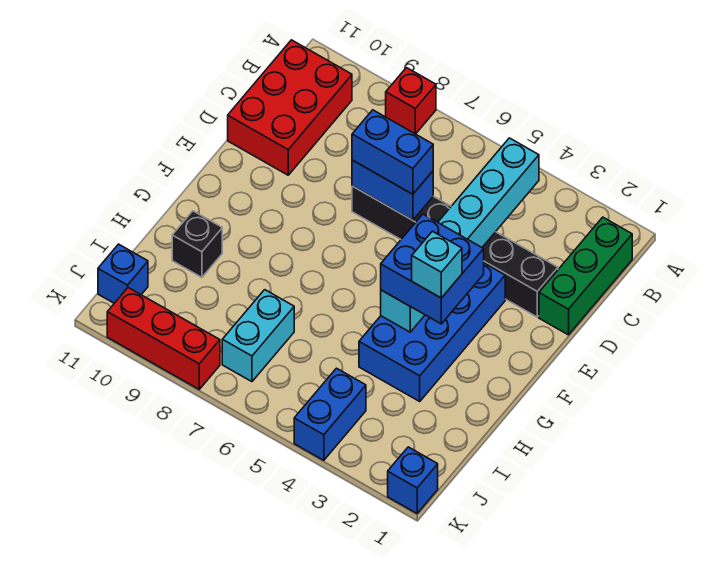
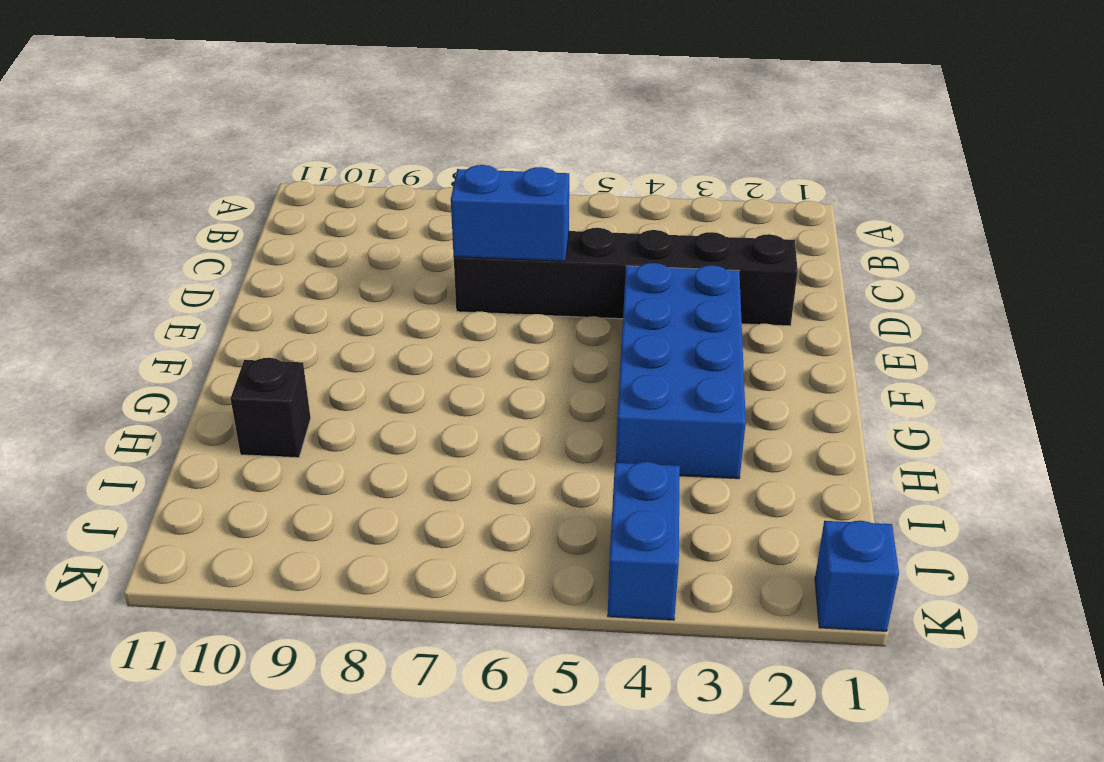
none -> red 1x1 brick [386,68,436,134]
none -> green 1x3 brick [539,217,632,335]
none -> red 2x3 brick [228,40,352,175]

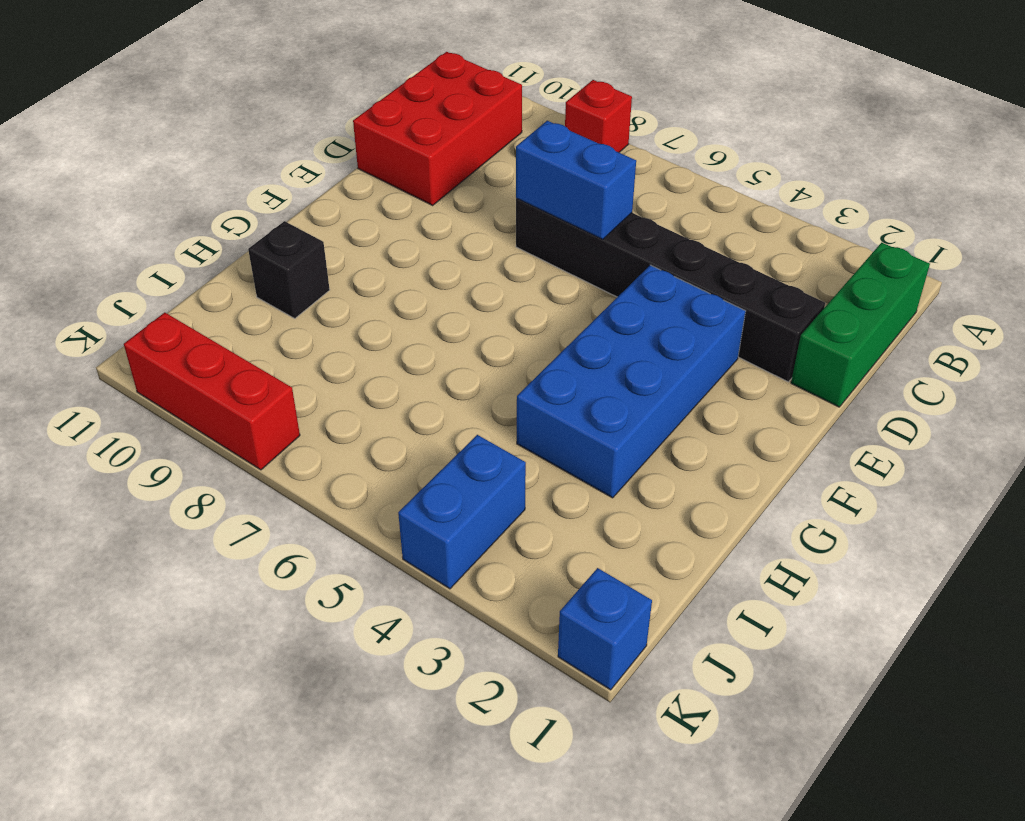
none -> cyan 1x2 brick [222,290,294,382]
none -> blue 1x1 brick [98,244,148,303]
none -> cyan 1x6 brick [381,138,539,332]

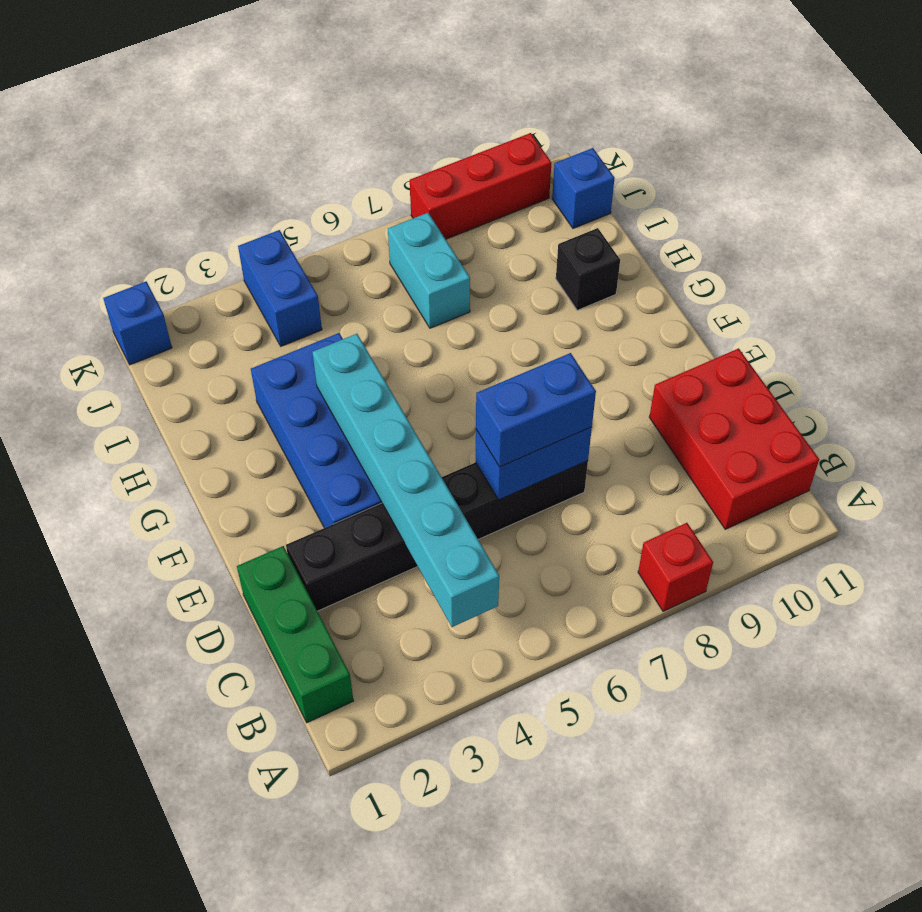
none -> blue 2x2 brick [381,214,484,324]
none -> cyan 1x1 brick [412,231,462,298]

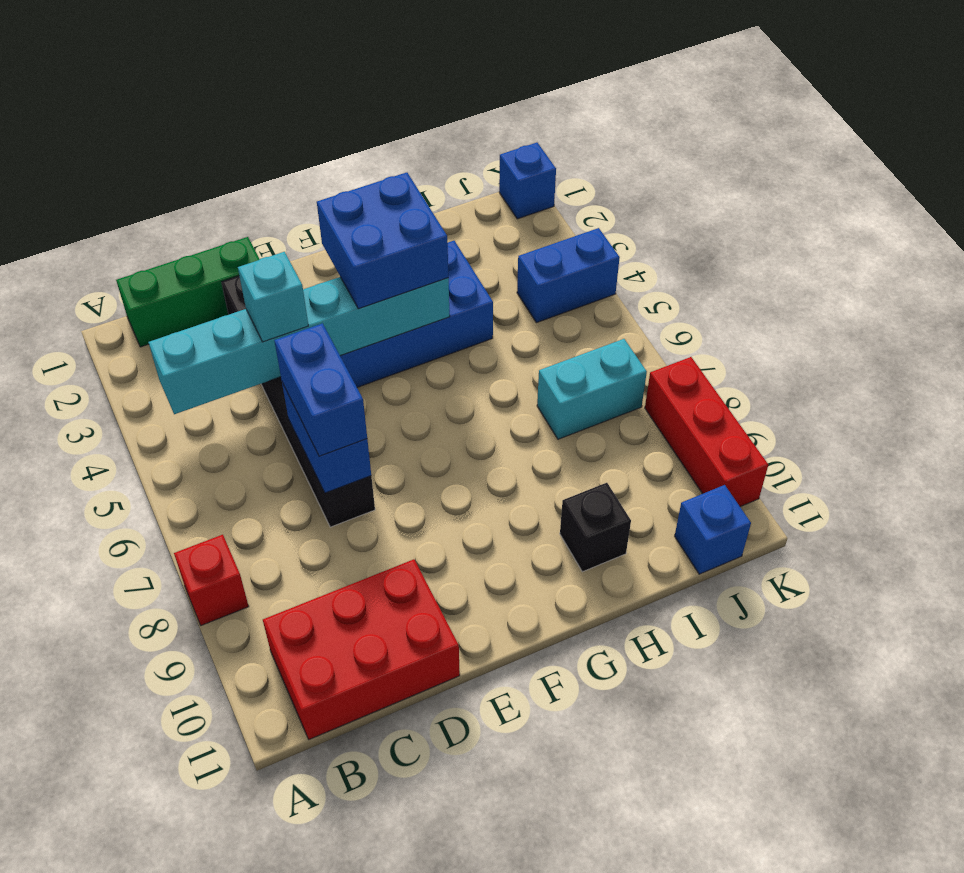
cyan 1x1 brick [238,252,308,342] -> cyan 1x1 brick moved to [412,231,462,298]

